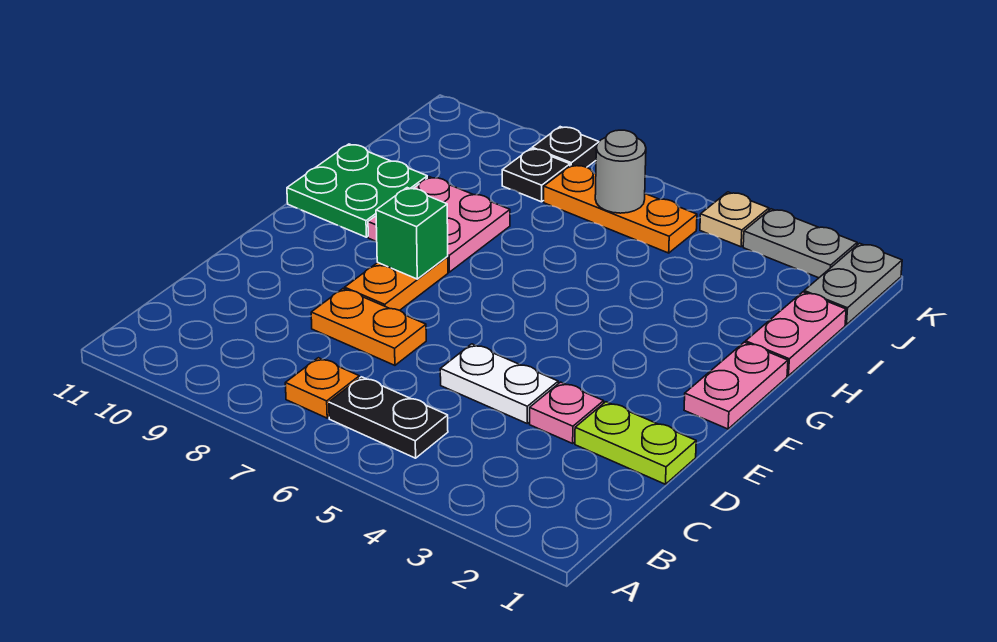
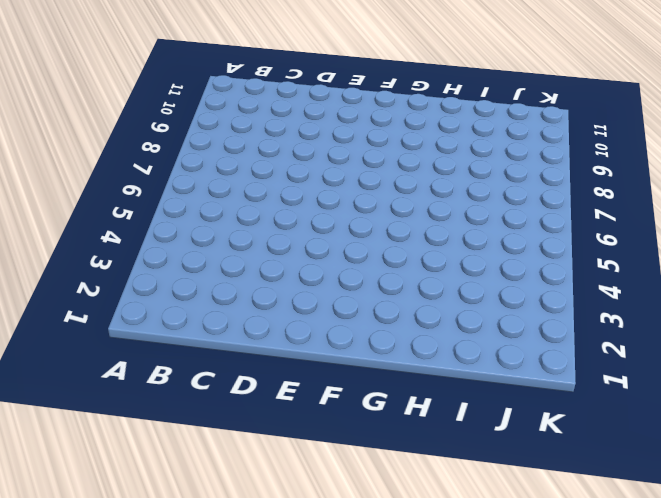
none -> black 1x2 plate [329,377,448,458]
none -> orange 1x1 plate [285,358,359,418]
none -> lime 1x2 plate [575,402,696,484]

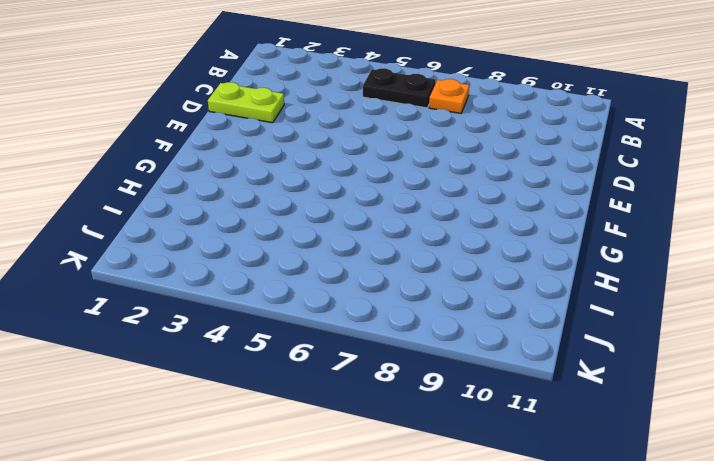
none -> pink 1x1 plate [530,382,604,443]
none -> white 1x2 plate [440,344,558,423]
none -> orange 1x2 plate [311,289,426,365]

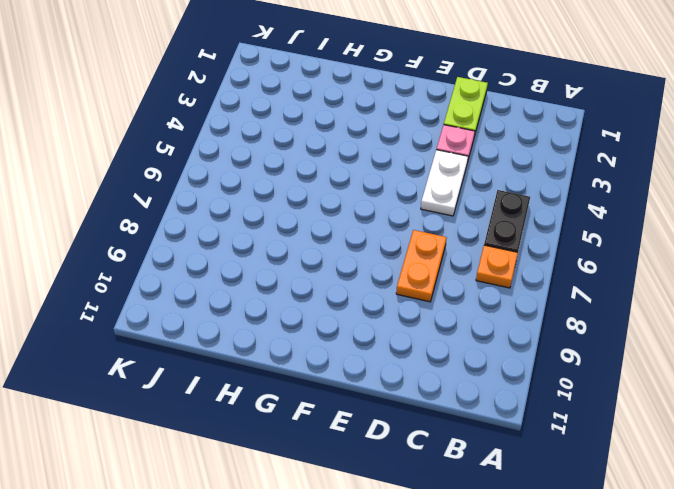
none -> orange 1x2 plate [345,257,448,310]
none -> pink 1x2 plate [684,342,788,429]
none -> pink 2x2 plate [368,177,510,272]

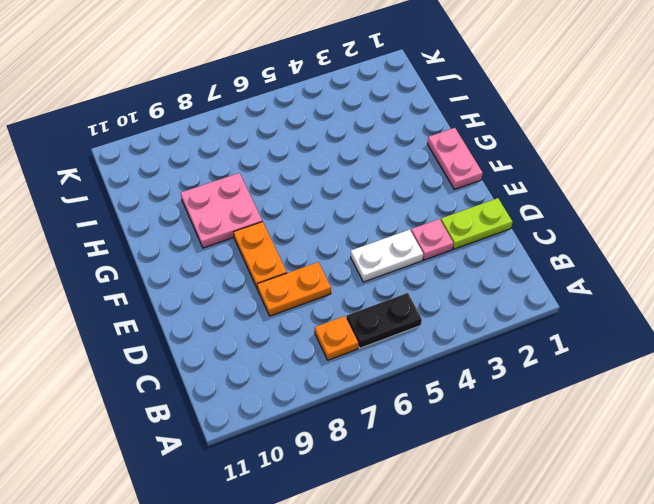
none -> green 2x2 plate [287,144,427,237]
none -> pink 1x2 plate [746,292,846,376]
none -> grey 1x2 plate [804,243,902,325]

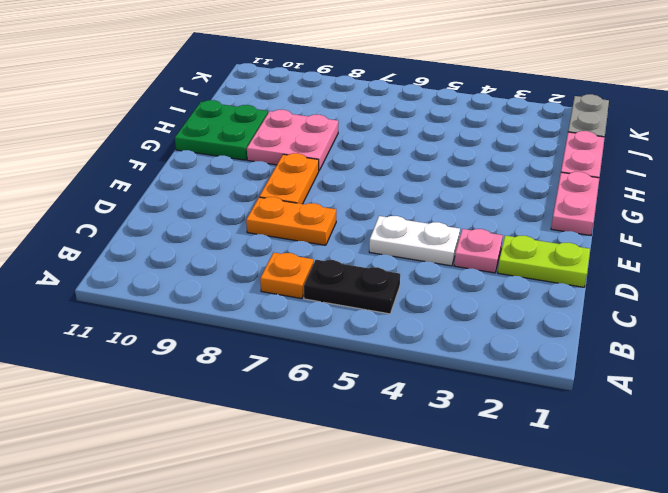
none -> orange 1x3 plate [544,165,697,253]
none -> black 1x1 plate [502,149,570,202]
none -> grey 1x2 plate [743,209,857,278]

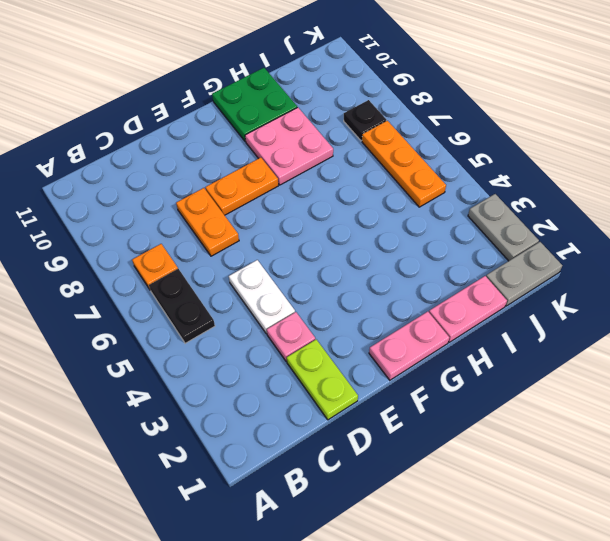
none -> tan 1x1 plate [700,192,769,247]
none -> black 1x1 plate [532,127,599,167]
none -> green 1x1 brick [376,188,448,279]

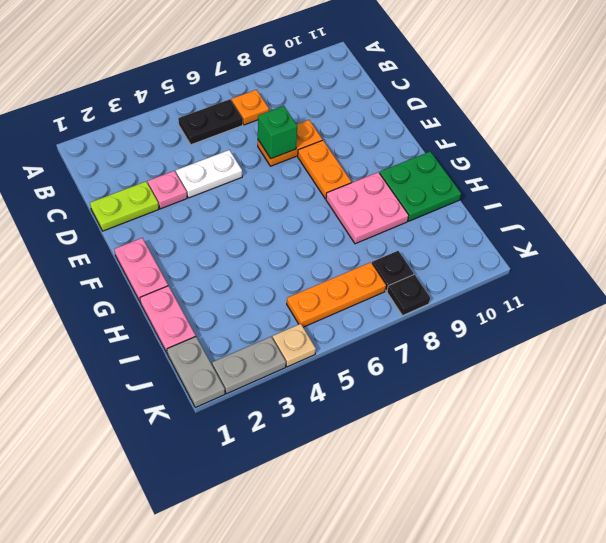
green 1x1 brick [258,106,297,159] -> green 1x1 brick moved to [376,188,448,279]
none -> grey 1x1 round brick [595,130,646,213]

